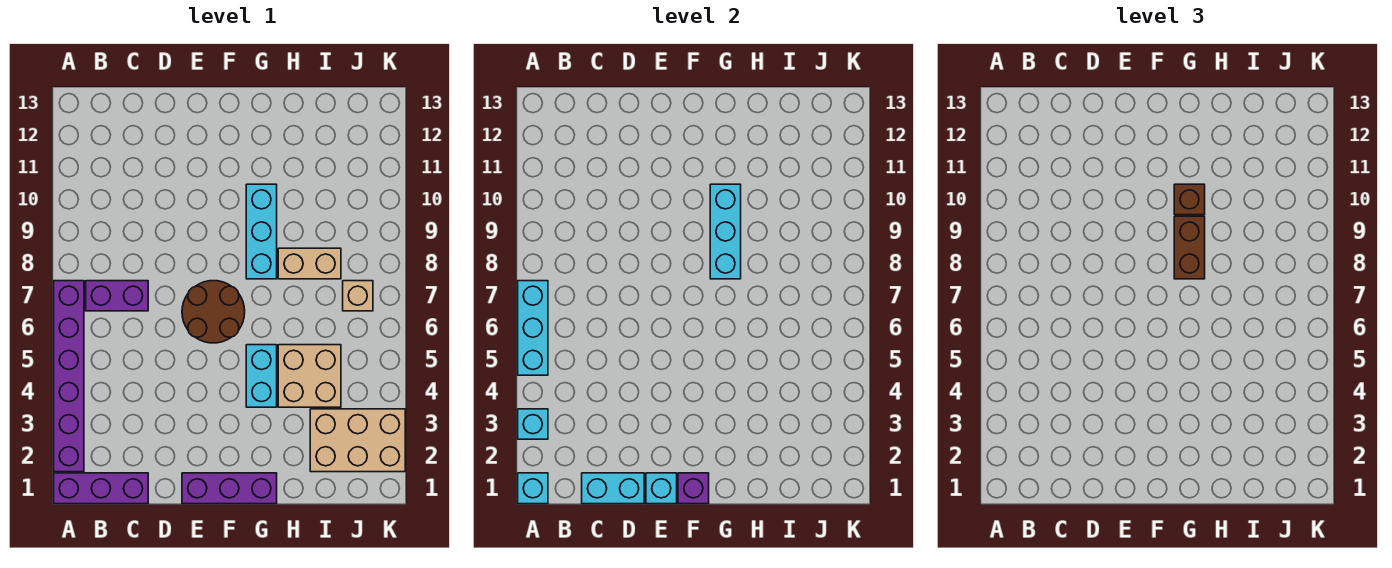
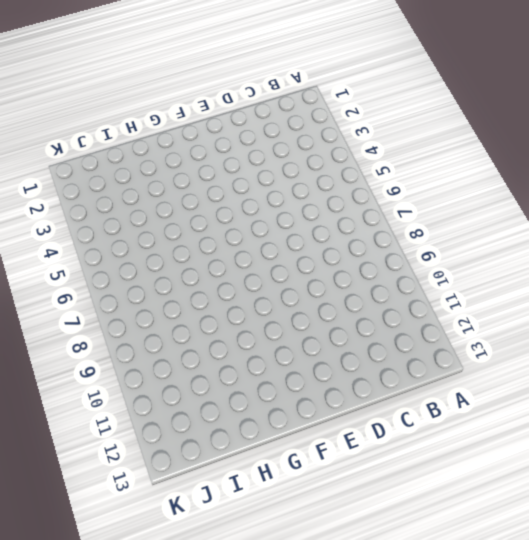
none -> purple 1x3 brick [54,473,148,504]
none -> purple 1x6 brick [54,281,84,472]
none -> purple 1x2 brick [86,281,148,311]

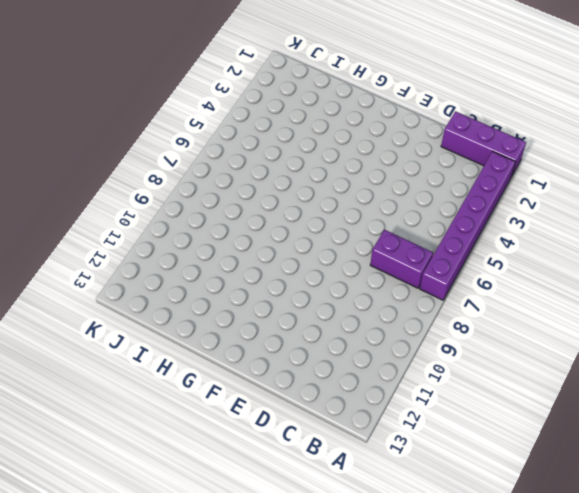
none -> purple 1x3 brick [182,473,277,504]
none -> brown 2x2 round brick [182,281,245,343]
none -> cyan 1x2 brick [246,345,277,407]

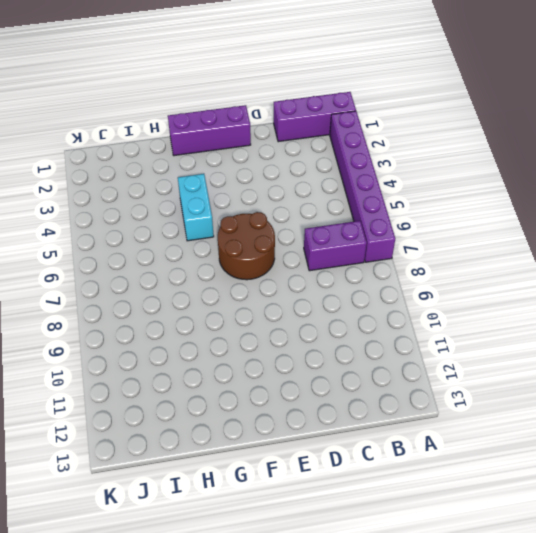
none -> cyan 1x3 brick [246,184,277,279]
none -> tan 2x2 brick [278,345,341,407]
none -> tan 1x2 brick [278,248,341,279]

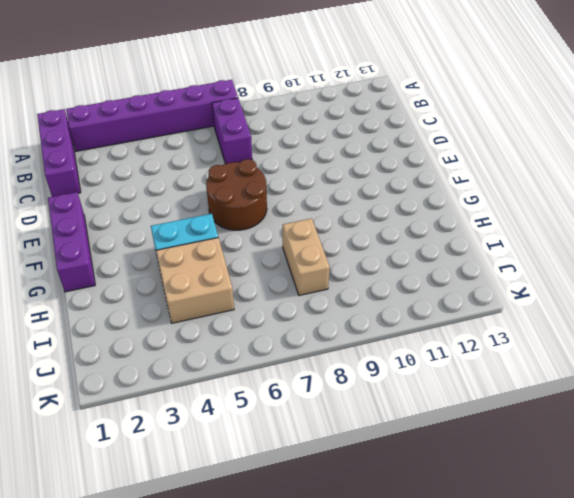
none -> cyan 1x3 brick [246,184,277,279]
none -> tan 2x3 brick [310,409,405,472]
none -> tan 1x1 brick [343,281,373,311]

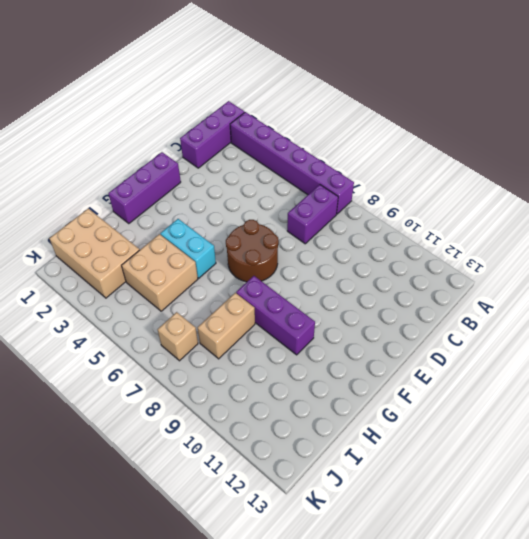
purple 1x3 brick [236,276,315,355] -> cyan 1x3 brick [246,184,277,279]
tan 2x3 brick [49,209,139,298] -> tan 2x3 brick turned to [310,409,405,472]
none -> cyan 1x1 brick [518,473,548,504]
none -> cyan 1x1 brick [518,409,548,439]
none -> cyan 1x3 brick [518,281,548,375]

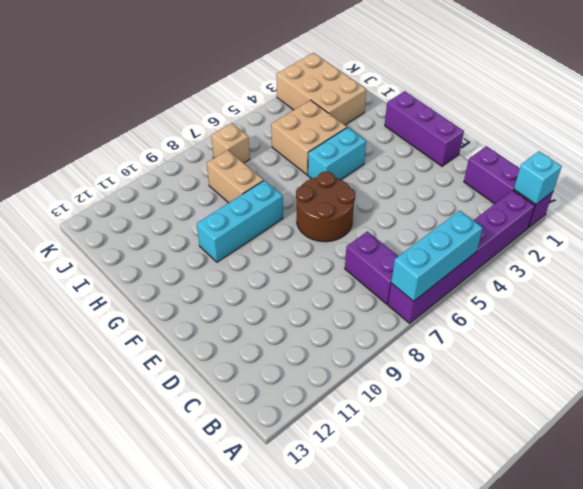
none -> cyan 1x1 brick [518,409,548,439]
none -> cyan 1x2 brick [582,473,644,504]
none -> cyan 1x1 brick [646,473,677,504]

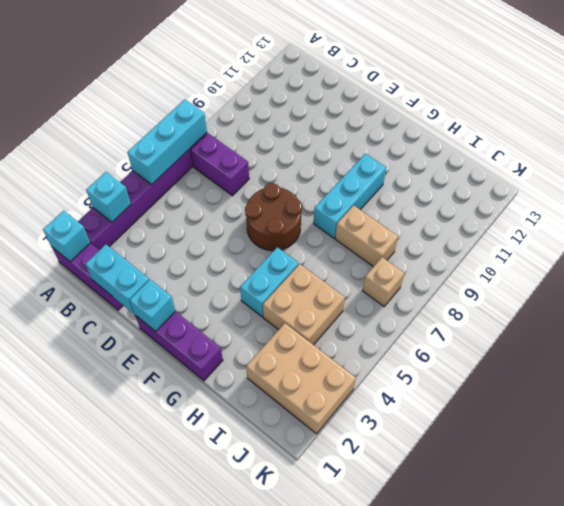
none -> purple 1x1 brick [678,473,709,504]
none -> cyan 1x3 brick [710,184,741,279]
none -> brown 1x2 brick [1174,216,1205,279]

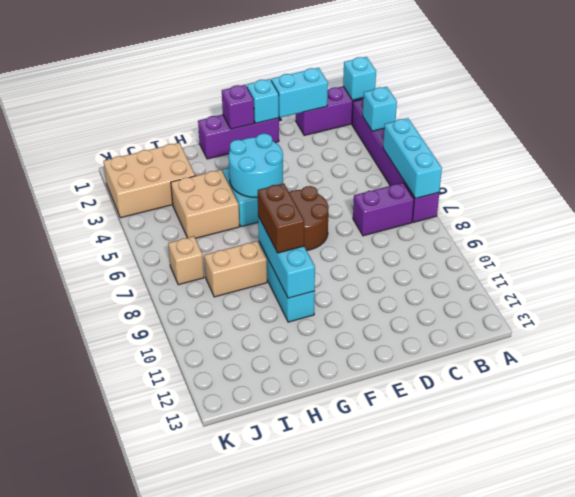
cyan 2x2 round brick [229,133,283,197] -> none
none -> brown 1x1 brick [1174,184,1205,215]

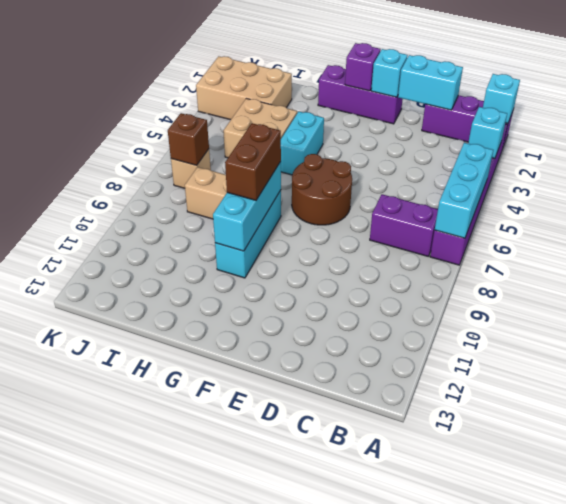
brown 1x1 brick [168,113,209,165] -> brown 1x1 brick moved to [1174,184,1205,215]

